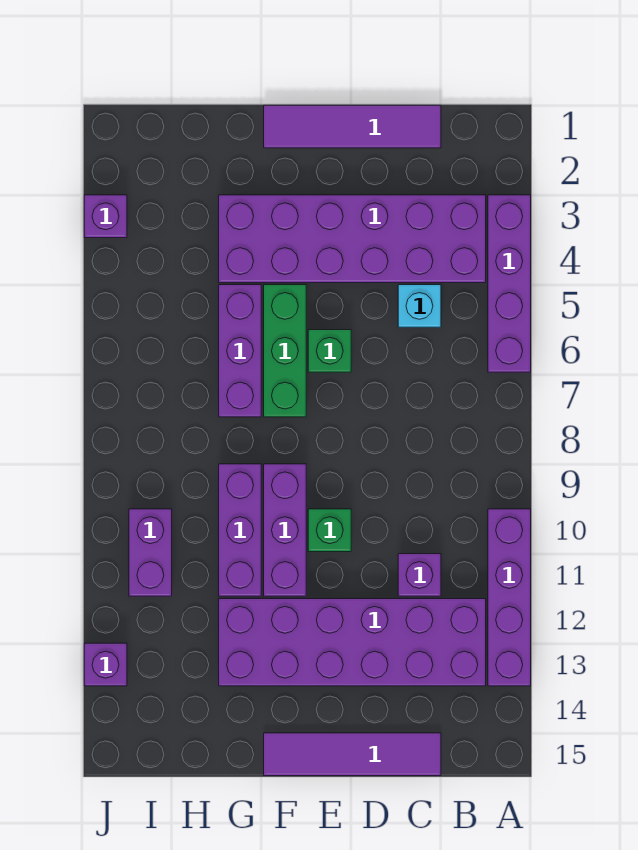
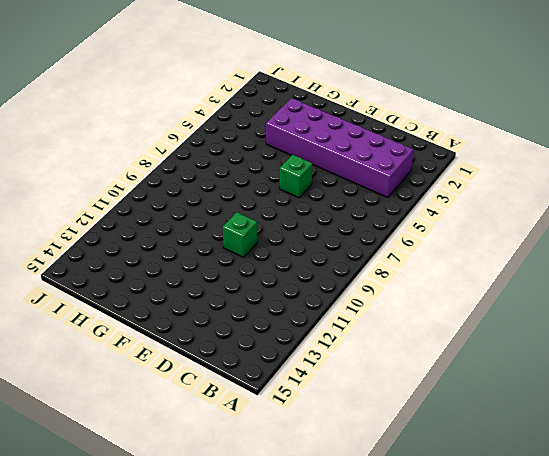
none -> purple 1x4 brick [488,195,531,372]
none -> purple 1x4 brick [488,509,531,686]
none -> purple 2x6 brick [219,599,486,686]

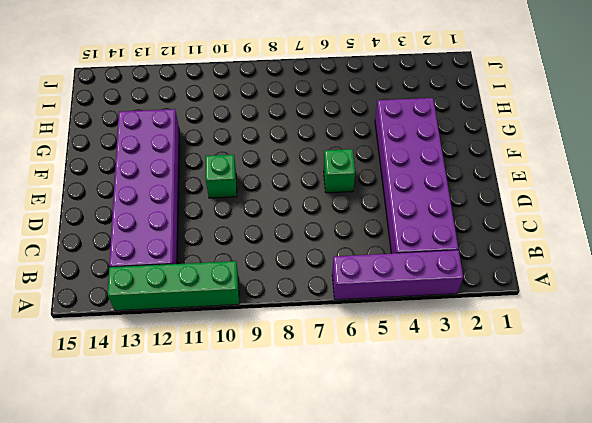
green 1x4 brick [108,261,239,311] -> purple 1x4 brick [488,509,531,686]
none -> purple 1x4 tile [264,105,441,148]
none -> cyan 1x1 brick [398,285,441,327]
none -> purple 1x1 brick [398,554,441,596]

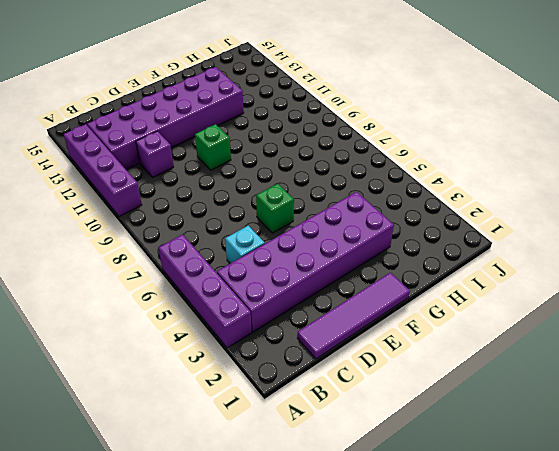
none -> purple 1x4 tile [264,733,441,776]
none -> green 1x3 brick [264,285,306,417]
none -> purple 1x3 brick [264,464,306,596]

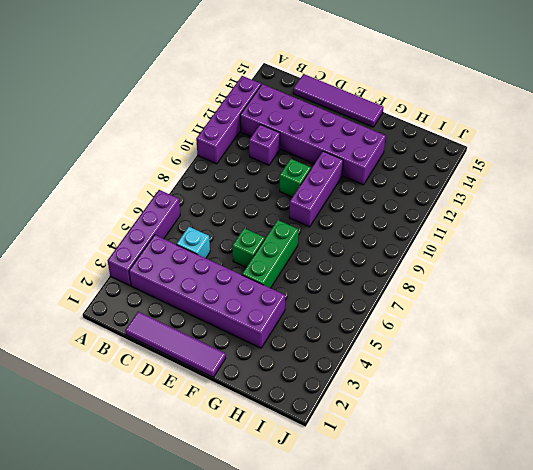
none -> purple 1x3 brick [219,285,261,417]
none -> purple 1x3 brick [219,464,261,596]
none -> purple 1x2 brick [129,509,172,596]

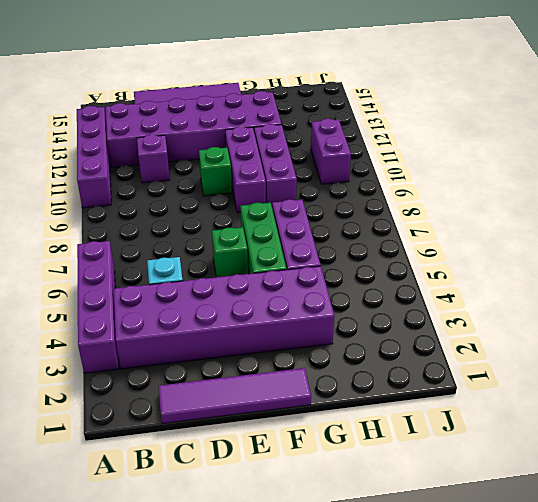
none -> purple 1x1 brick [84,195,127,238]
none -> purple 1x1 brick [84,643,127,686]

